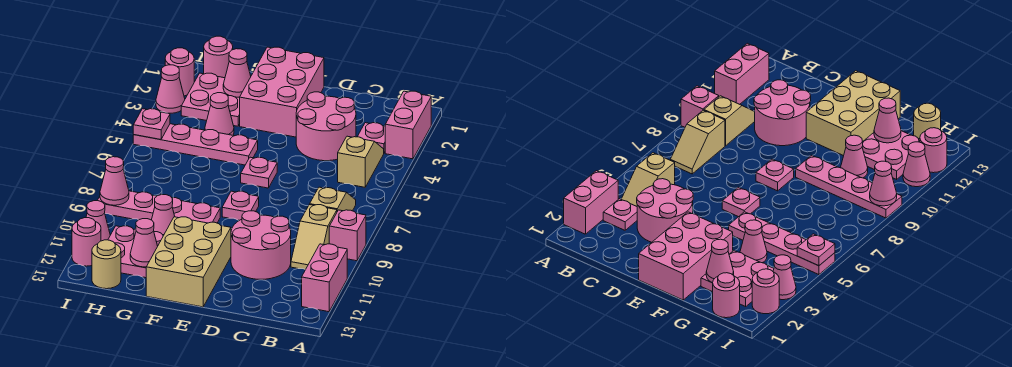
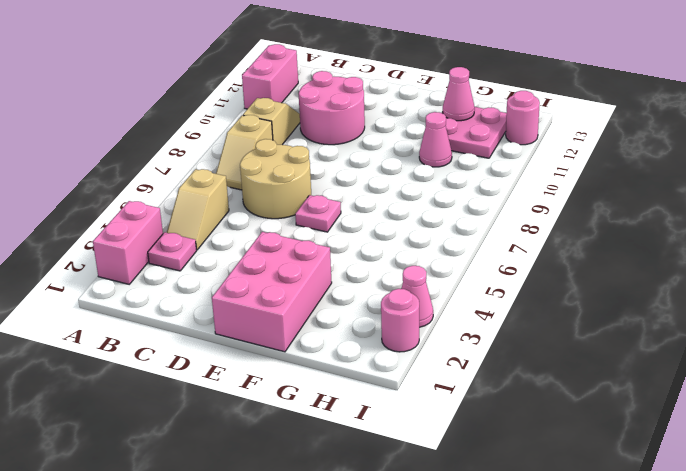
tan 2x2 round brick [240,139,311,219] -> none
none -> pink 1x1 brick [329,210,366,261]
none -> pink 2x2 round brick [296,92,356,161]
none -> pink 1x1 plate [222,191,259,220]

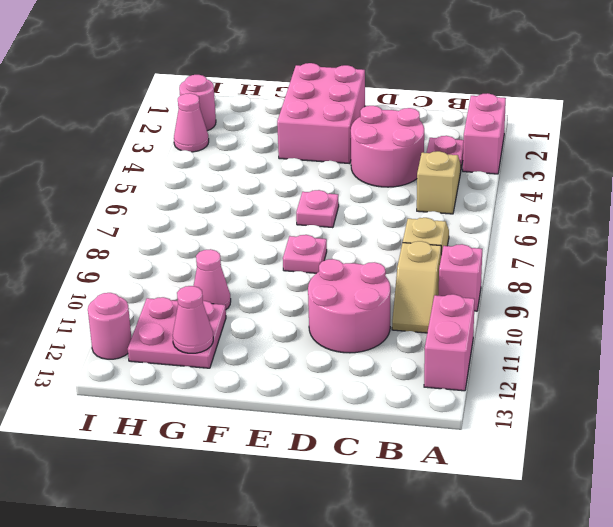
none -> tan 2x3 brick [146,217,231,307]
none -> pink 1x4 plate [133,124,258,165]
none -> pink 1x4 plate [97,191,220,223]

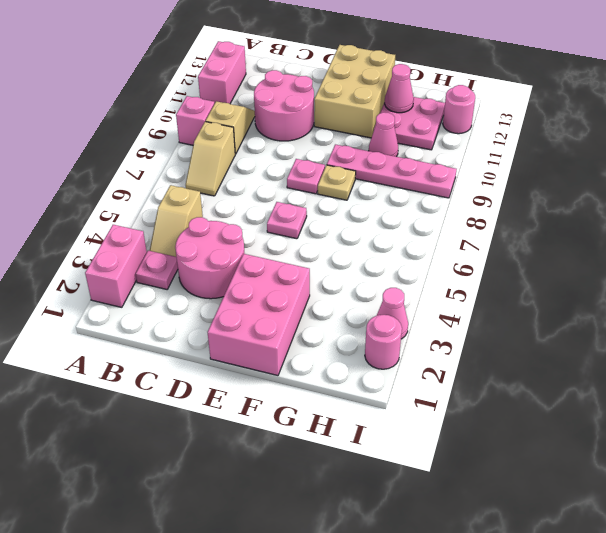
tan 1x1 plate [318,165,356,200] -> none
none -> pink 1x4 plate [133,124,258,165]
none -> pink 2x2 plate [181,73,240,126]
none -> pink 1x1 cone [205,93,234,135]

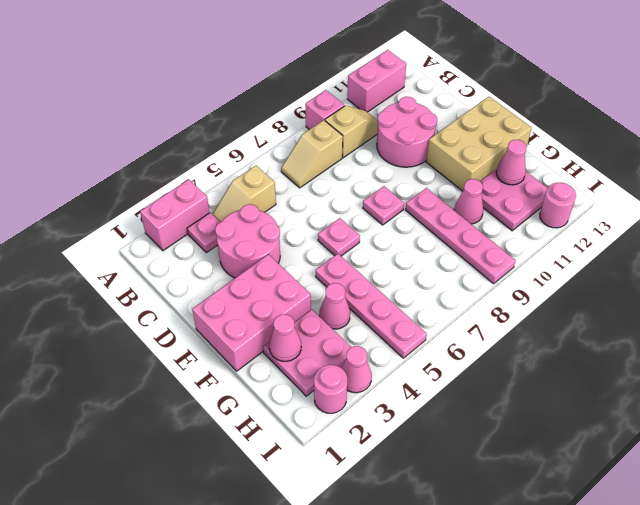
none -> pink 1x1 round brick [204,36,233,78]
none -> tan 1x1 round brick [92,240,121,289]
none -> pink 1x1 cone [86,201,110,241]

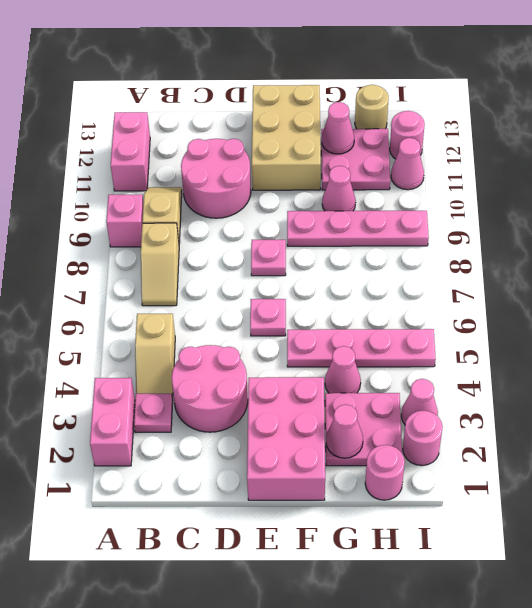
none -> pink 1x1 plate [133,109,170,140]
none -> pink 1x1 cone [100,157,129,205]

